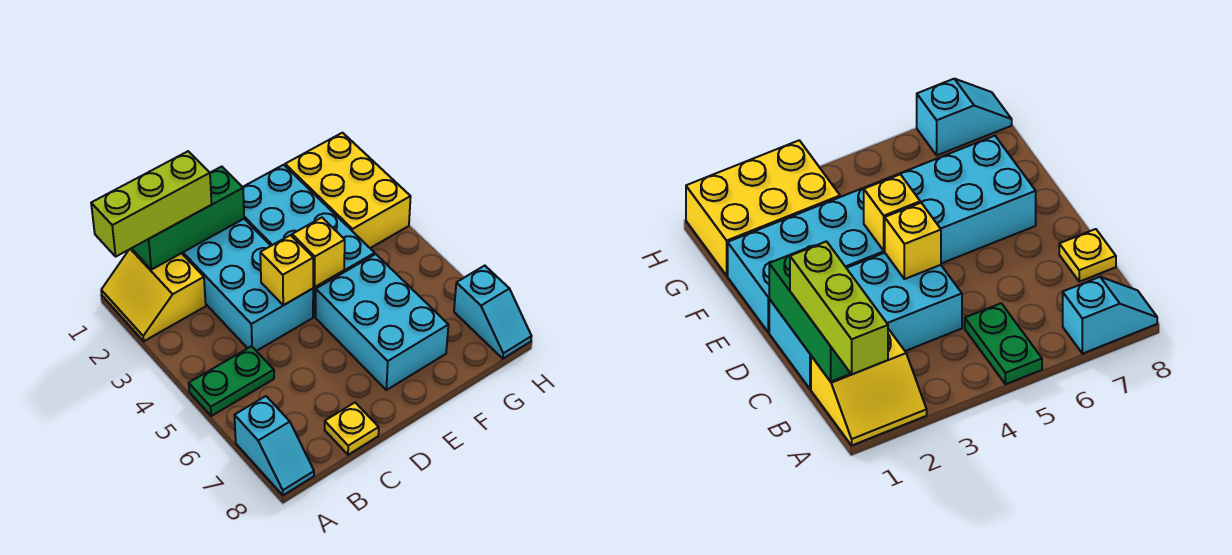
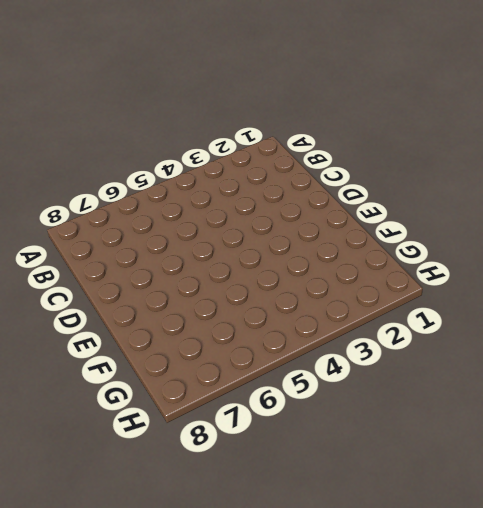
none -> yellow 2x2 slope [101,249,206,341]
none -> green 1x2 plate [189,346,274,416]
none -> cyan 1x2 slope [235,396,314,495]

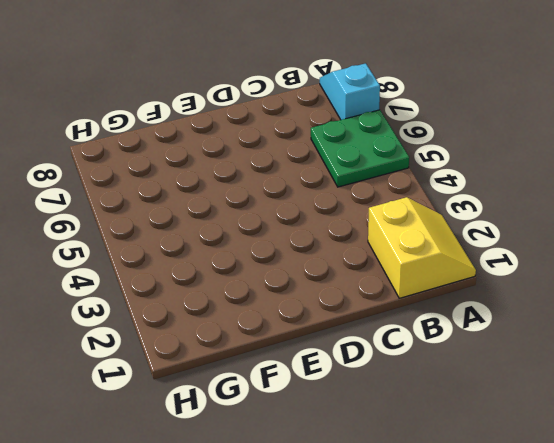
green 2x2 plate [311,110,409,187] -> green 1x2 plate [189,346,274,416]
none -> cyan 2x4 brick [182,219,313,351]
none -> yellow 1x1 plate [325,403,379,455]
none -> cyan 2x4 brick [243,165,375,317]

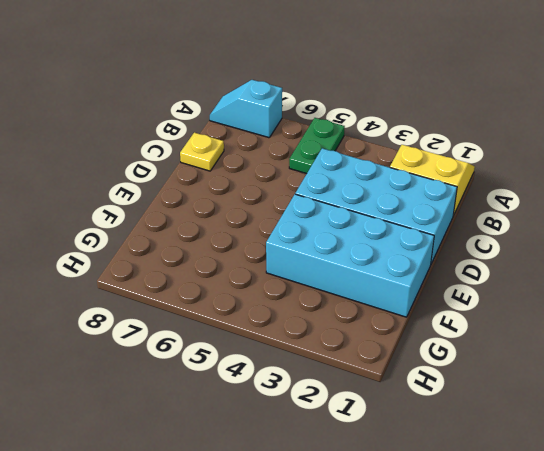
none -> cyan 2x3 brick [316,254,448,390]
none -> yellow 2x3 brick [285,133,411,248]
none -> cyan 1x2 slope [454,266,532,359]

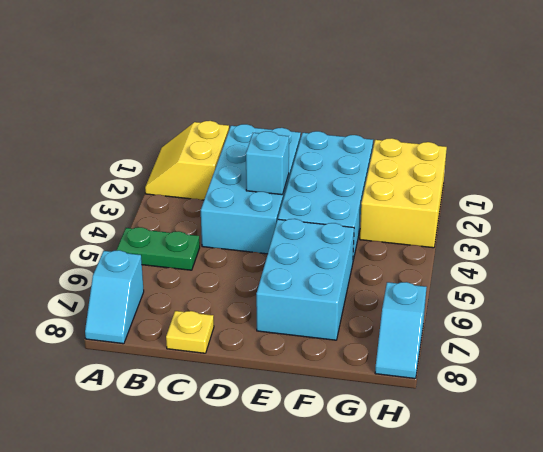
cyan 1x1 brick [246,131,289,195] -> none
none -> green 1x3 brick [131,167,244,270]
none -> yellow 1x1 brick [260,235,313,305]
none -> yellow 1x1 brick [292,218,345,287]

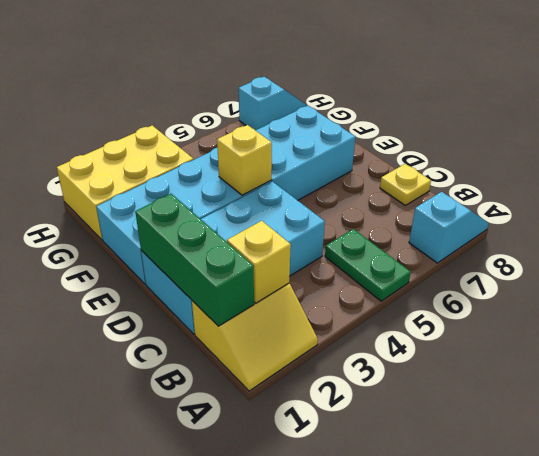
yellow 1x1 brick [227,221,291,303] -> yellow 1x1 brick moved to [260,235,313,305]
none -> lime 1x3 brick [91,151,212,256]

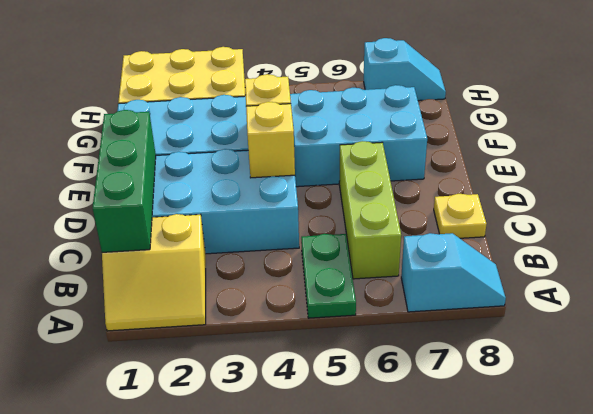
lime 1x3 brick [339,141,401,279] -> lime 1x3 brick moved to [91,151,212,256]

